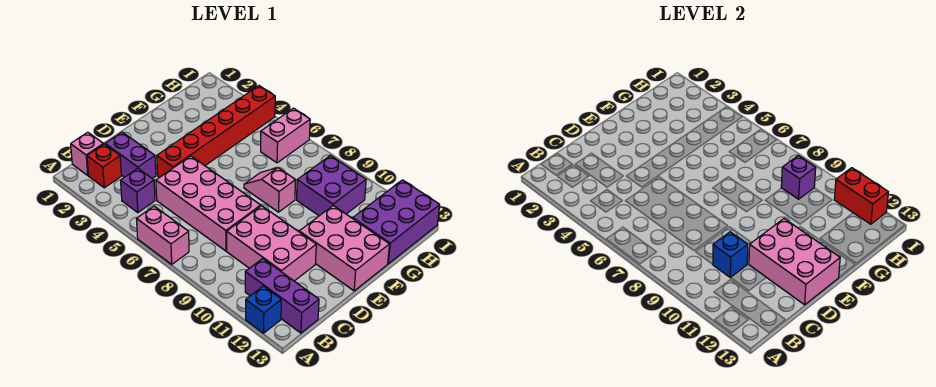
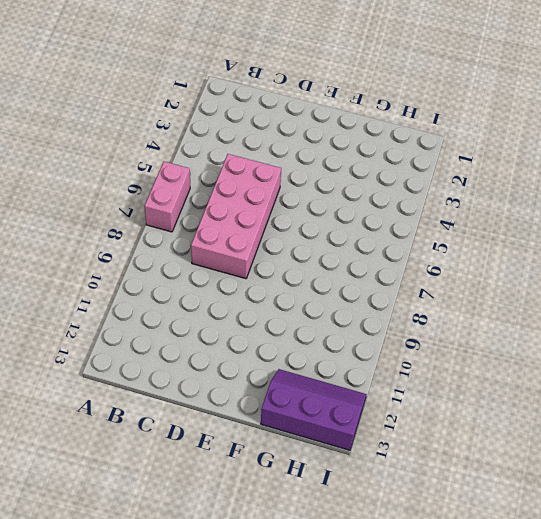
purple 2x3 slope [261,369,367,450] -> purple 2x3 brick [353,180,440,264]
none -> blue 1x1 brick [246,286,281,333]
none -> pink 1x1 brick [71,132,104,175]
none -> red 1x1 brick [87,144,121,188]

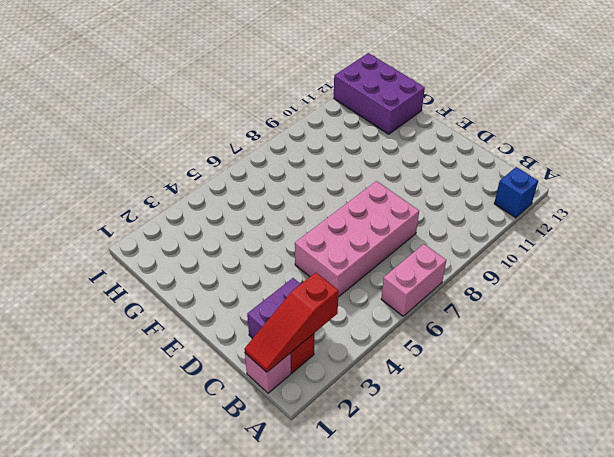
red 1x3 slope [244,272,339,372] -> none
none -> purple 1x1 brick [121,169,155,213]
none -> purple 1x3 brick [245,259,319,333]
none -> pink 2x3 brick [227,206,316,281]

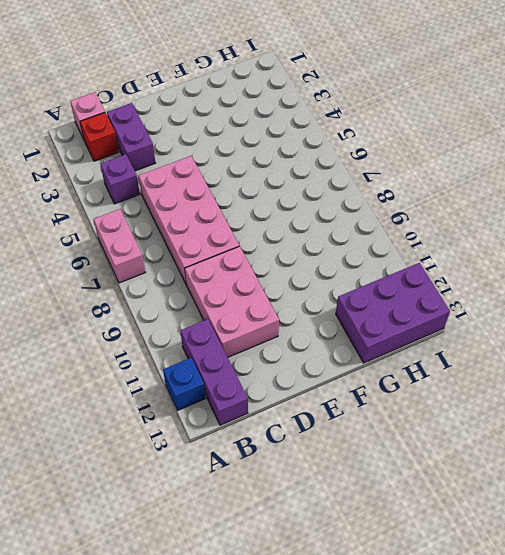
none -> red 1x6 brick [157,86,275,178]
none -> pink 2x3 brick [299,206,389,291]
none -> pink 1x2 slope [244,168,296,212]

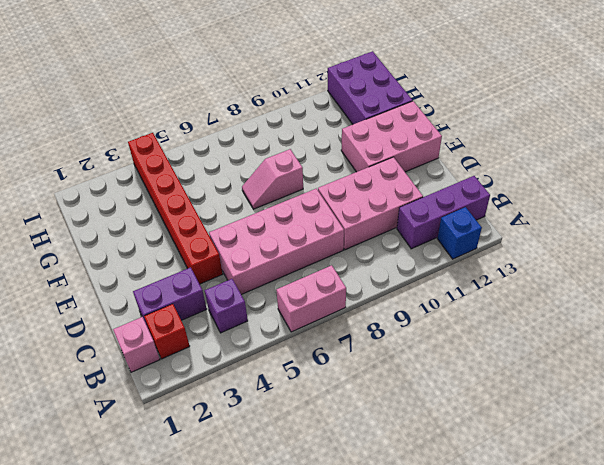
none -> purple 2x2 brick [297,155,366,216]
none -> pink 1x2 brick [261,108,310,163]
none -> blue 1x1 brick [713,232,748,278]

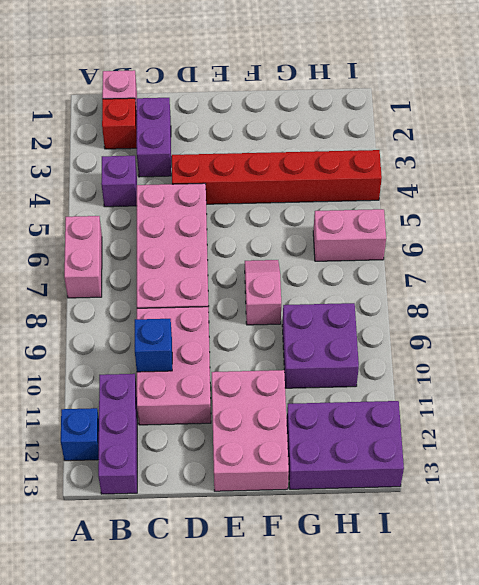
none -> pink 2x3 brick [749,219,840,305]
none -> purple 1x1 brick [781,155,816,199]
none -> red 1x2 brick [834,168,888,224]

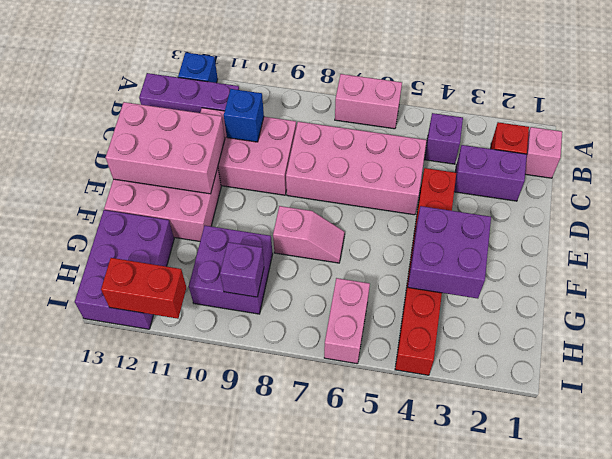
purple 2x2 brick [408,206,491,298] -> none

